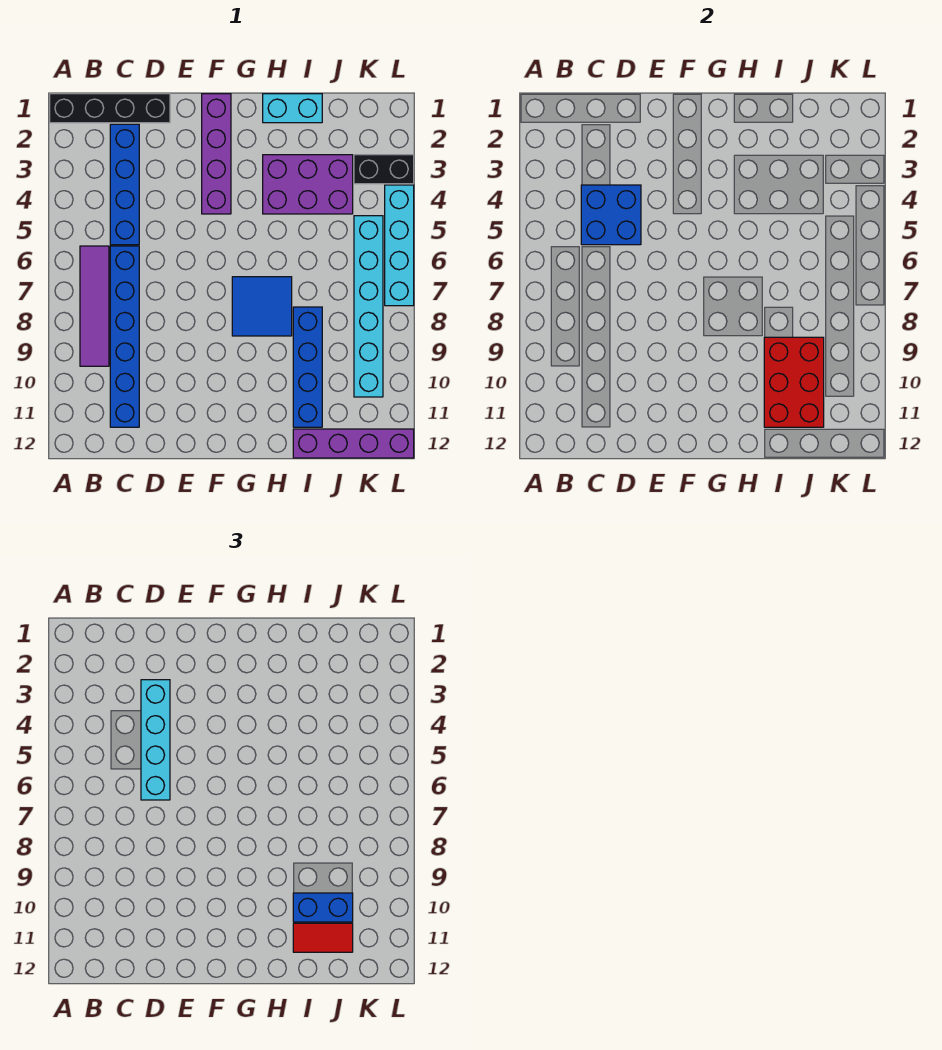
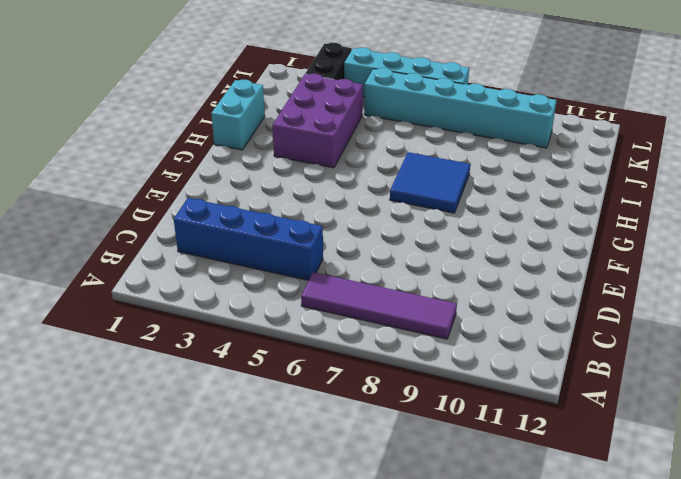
none -> black 1x4 brick [50,94,170,123]
none -> blue 1x6 brick [110,246,139,427]
none -> purple 1x4 brick [202,94,231,214]

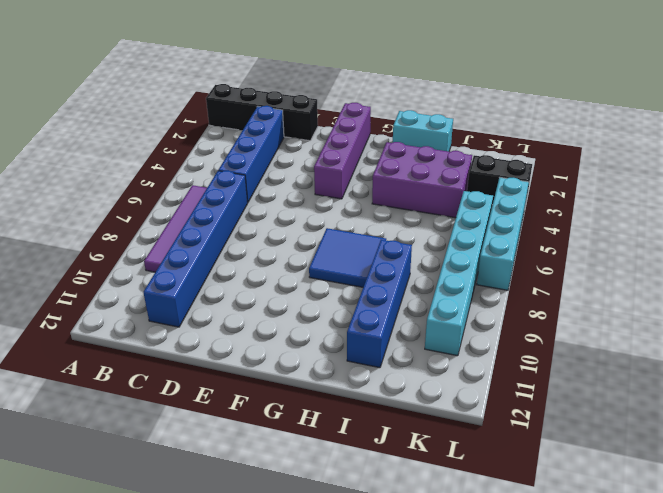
none -> purple 1x4 brick [293,429,414,458]
none -> blue 2x2 brick [581,185,641,245]
none -> red 2x3 brick [764,337,824,427]

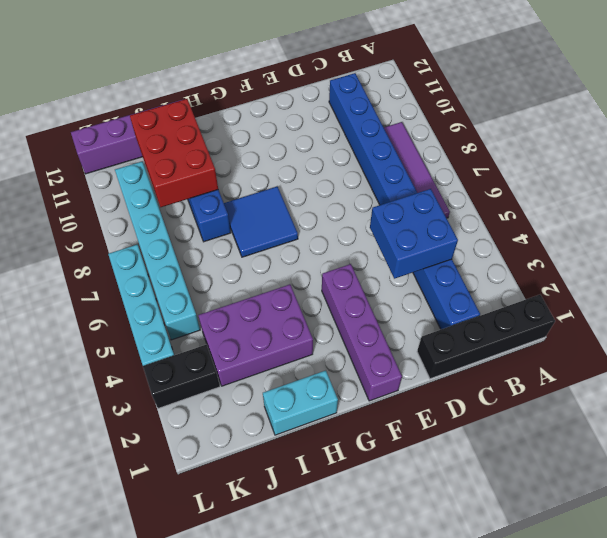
none -> cyan 1x4 brick [141,680,170,800]
none -> blue 1x2 brick [293,893,353,922]
none -> red 1x2 tile [293,923,353,952]

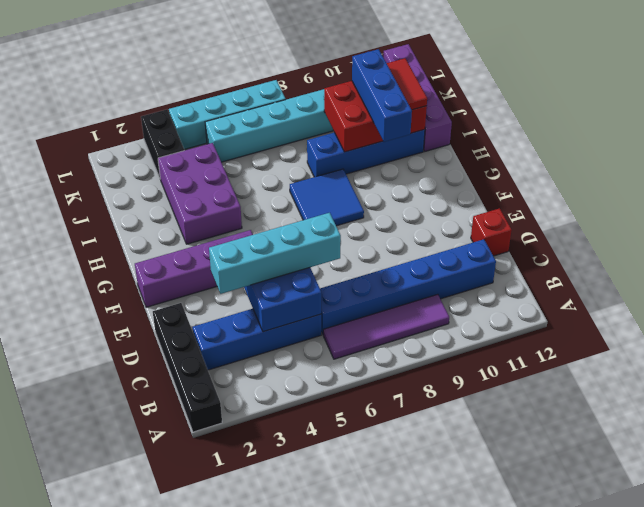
red 1x1 brick [471,208,512,256] -> none
blue 1x3 brick [352,49,412,142] -> blue 1x2 brick [293,893,353,922]
none -> cyan 1x2 brick [263,94,322,123]

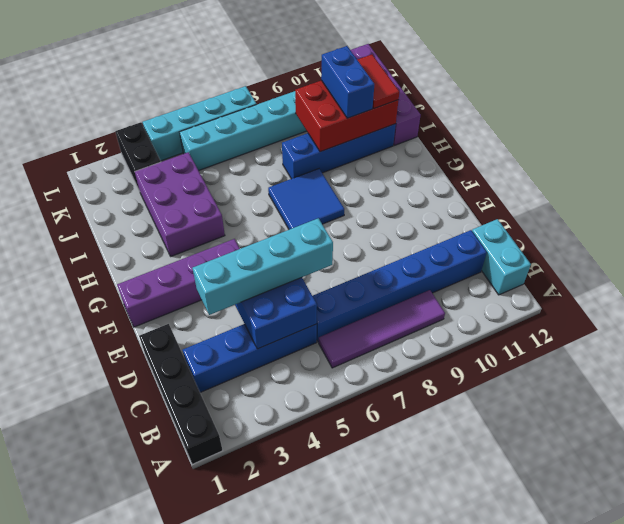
cyan 1x2 brick [472,219,531,295] -> cyan 1x2 brick moved to [263,94,322,123]

